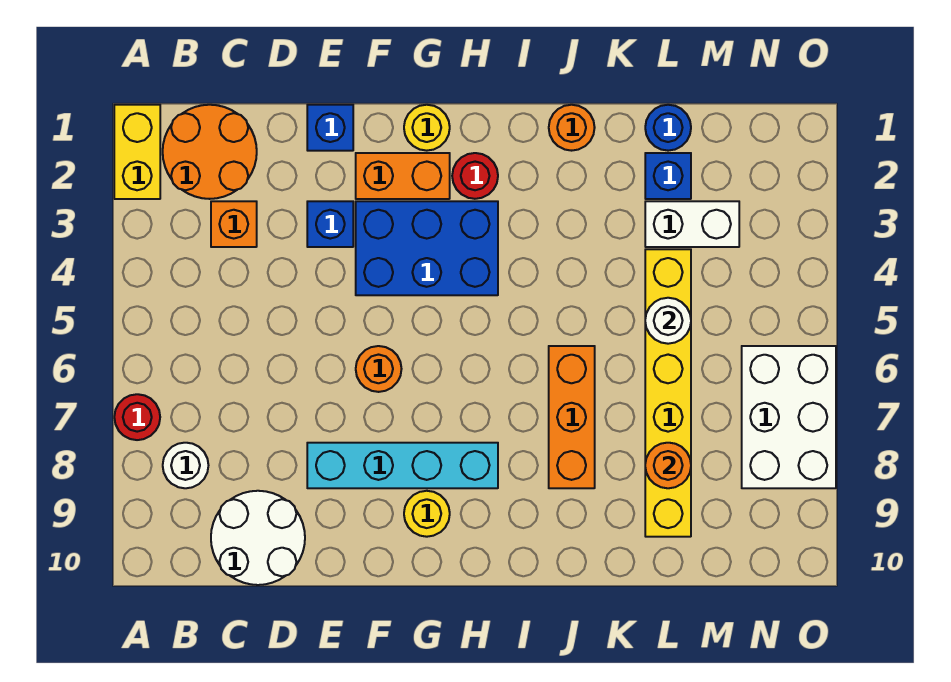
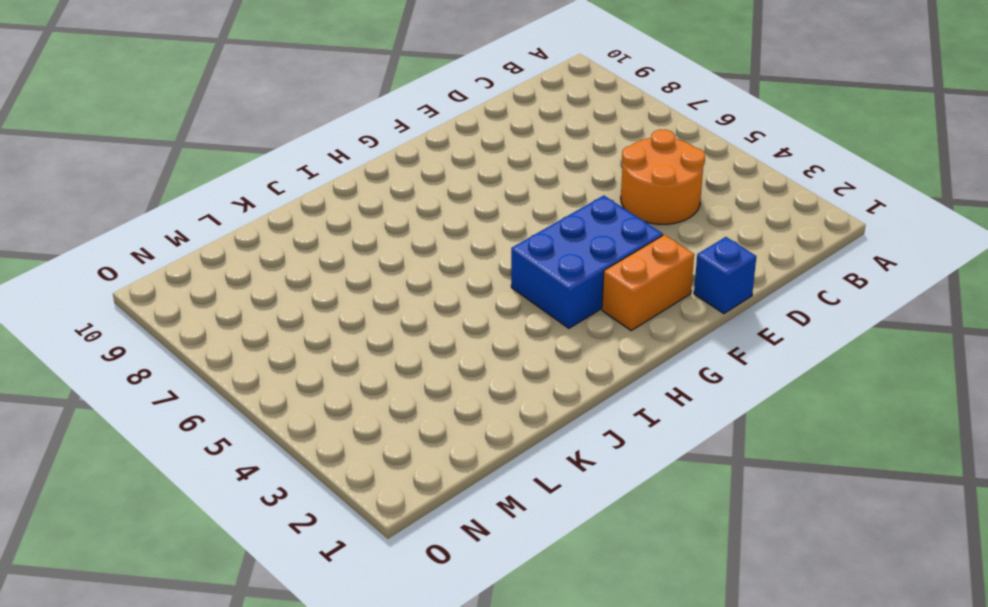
orange 2x2 round brick [621,129,705,224] -> orange 2x2 round brick moved to [163,105,257,199]
none -> yellow 1x2 brick [114,105,160,199]
none -> red 1x1 round brick [114,394,160,440]
none -> white 1x1 round brick [163,443,208,488]

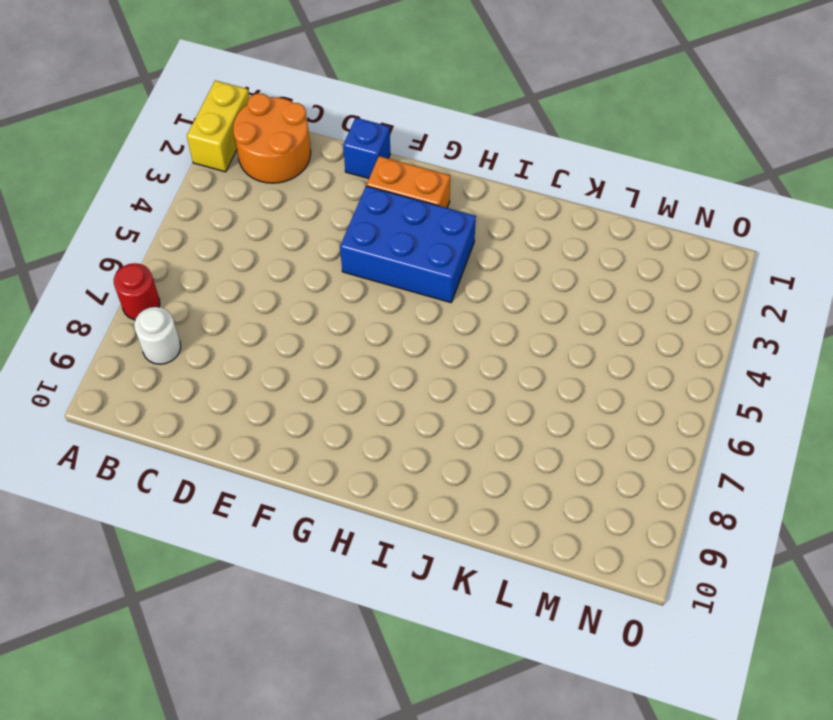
none -> orange 1x1 brick [211,201,257,247]
none -> white 2x2 round brick [211,491,305,585]
none -> blue 1x1 brick [307,201,353,247]

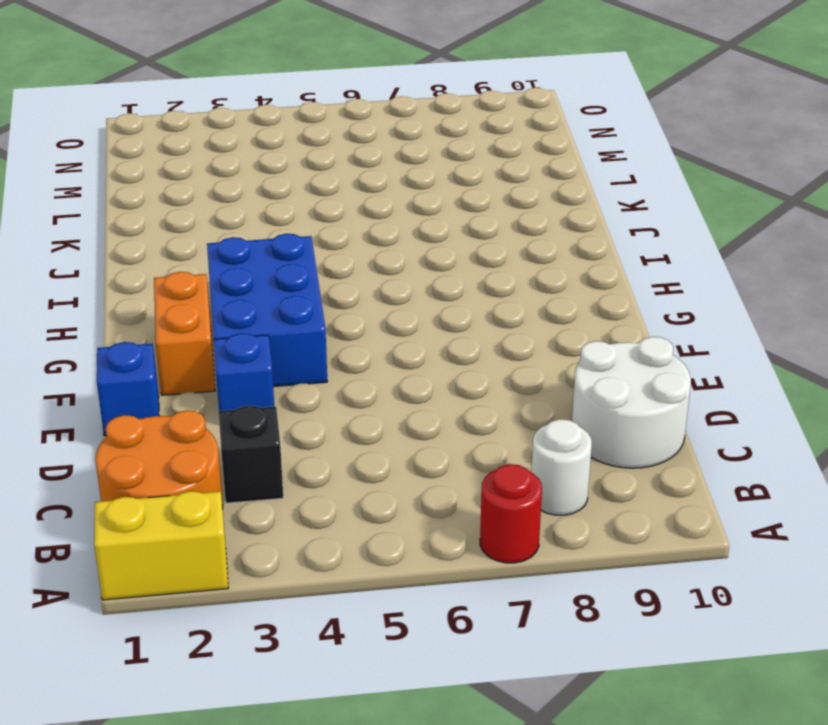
black 1x1 brick [219,405,283,503] -> orange 1x1 brick [211,201,257,247]
none -> cyan 1x4 brick [307,443,498,488]
none -> orange 1x1 round brick [356,346,401,392]
none -> yellow 1x1 round brick [404,105,450,151]

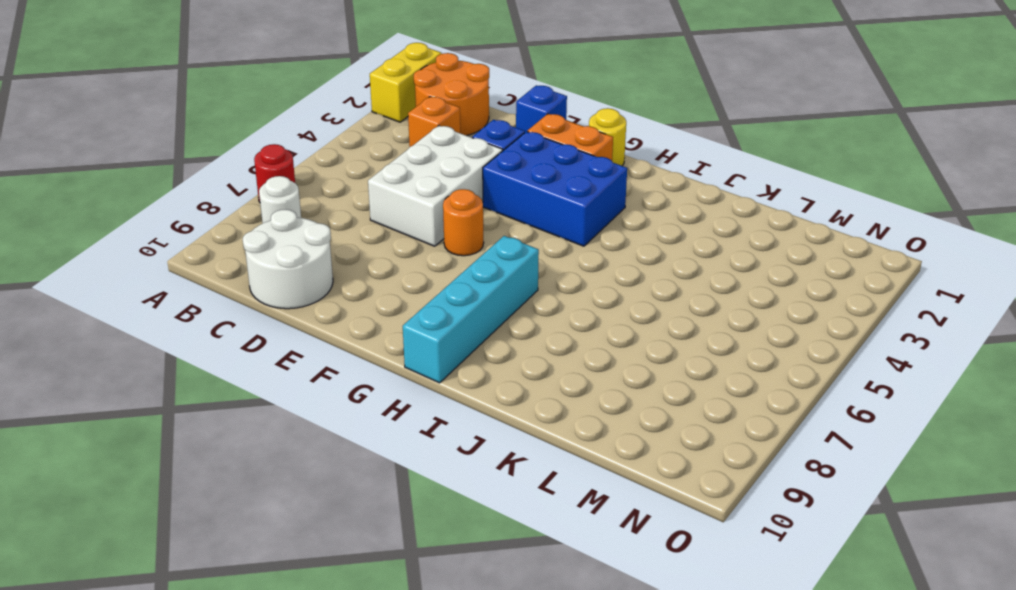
white 2x3 brick [368,126,503,246] -> white 2x3 brick moved to [742,346,836,488]
cyan 1x4 brick [403,236,539,383] -> cyan 1x4 brick turned to [307,443,498,488]
none -> yellow 1x1 round brick [404,491,450,537]
none -> red 1x1 round brick [452,153,498,199]
none -> orange 1x1 round brick [549,105,595,151]

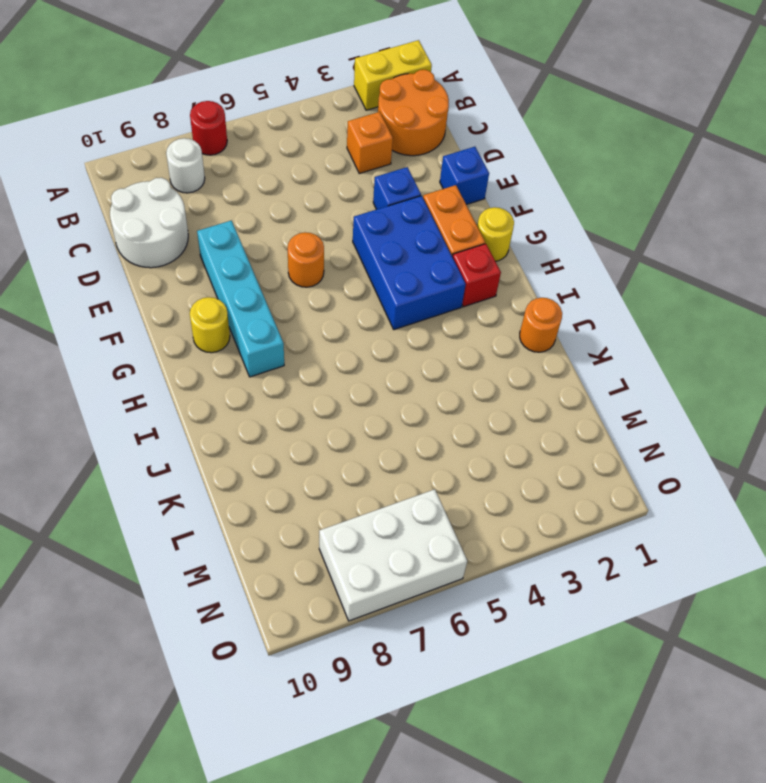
red 1x1 brick [453,244,501,307] -> red 1x1 round brick [452,153,498,199]
none -> orange 1x3 brick [549,346,595,488]
none -> blue 1x1 round brick [645,105,691,151]
none -> blue 1x1 brick [645,153,691,199]

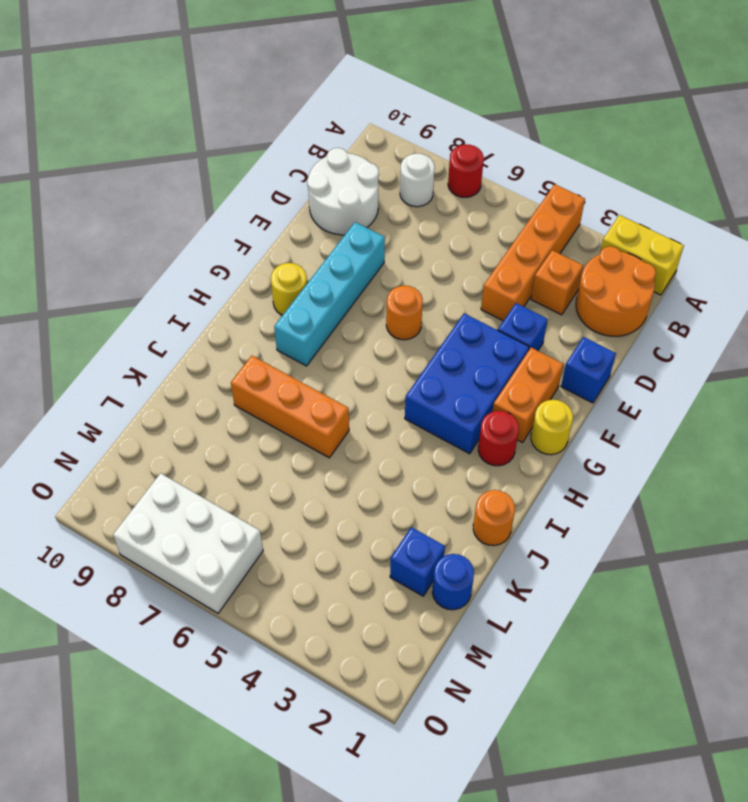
orange 1x4 brick [481,184,585,321] -> none
none -> white 1x2 brick [645,201,739,247]
none -> yellow 1x6 brick [645,249,691,537]
none -> white 1x1 round brick [645,298,691,344]

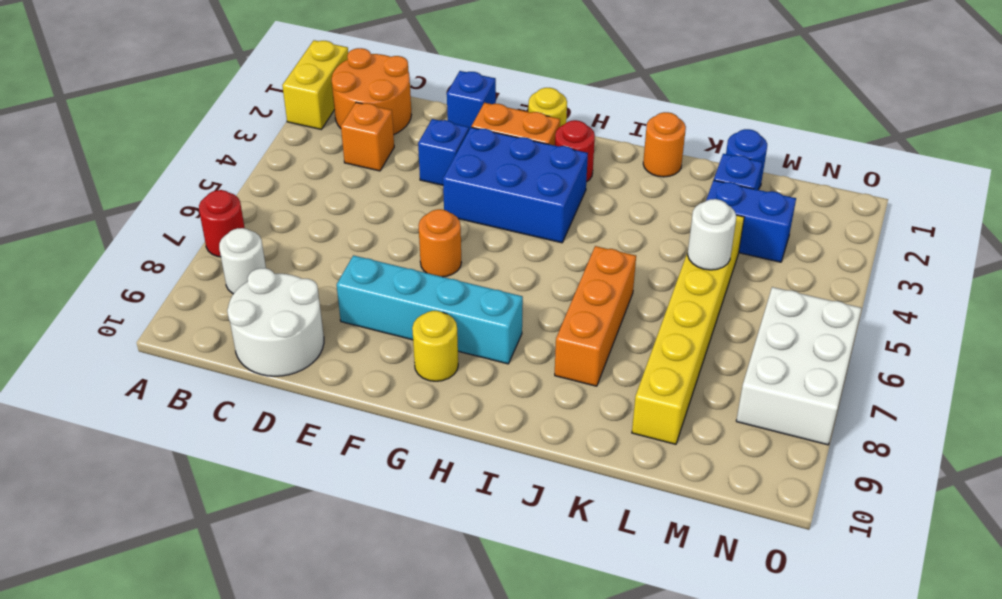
blue 1x2 brick [706,180,796,262] -> white 1x2 brick [645,201,739,247]
none -> orange 1x1 round brick [645,443,691,488]

